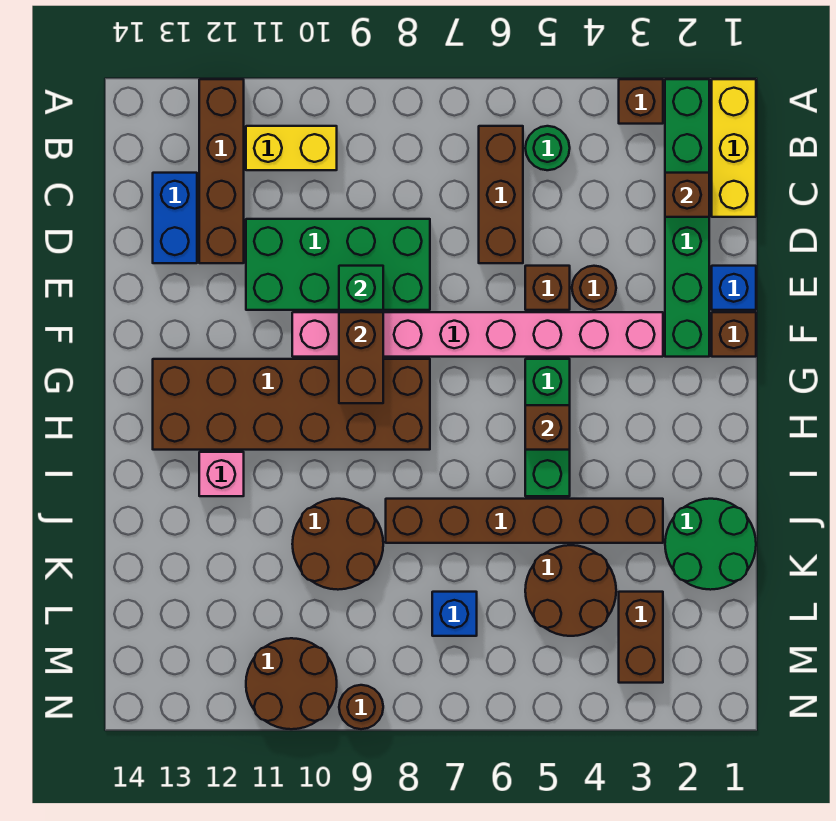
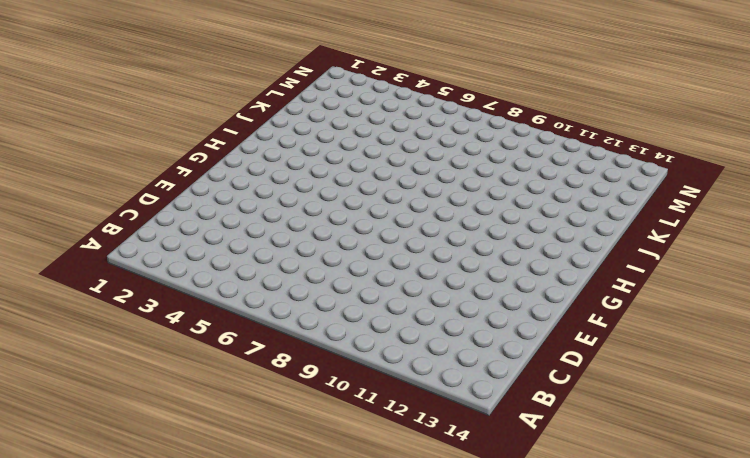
none -> yellow 1x3 brick [712,79,756,217]
none -> green 1x6 brick [665,79,709,357]
none -> brown 1x1 brick [619,79,663,124]

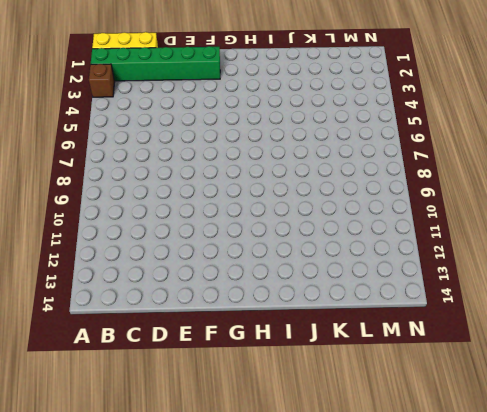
none -> brown 1x4 brick [199,79,244,263]
none -> green 1x1 round brick [525,126,570,170]
none -> brown 1x3 brick [479,126,523,263]

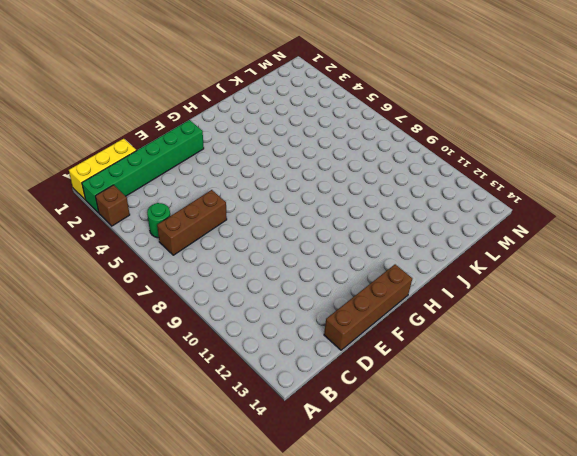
brown 1x4 brick [324,264,412,350] -> brown 1x4 brick moved to [199,79,244,263]
none -> yellow 1x2 brick [246,126,337,170]
none -> blue 1x2 brick [153,173,197,263]
none -> green 2x4 brick [246,219,430,310]

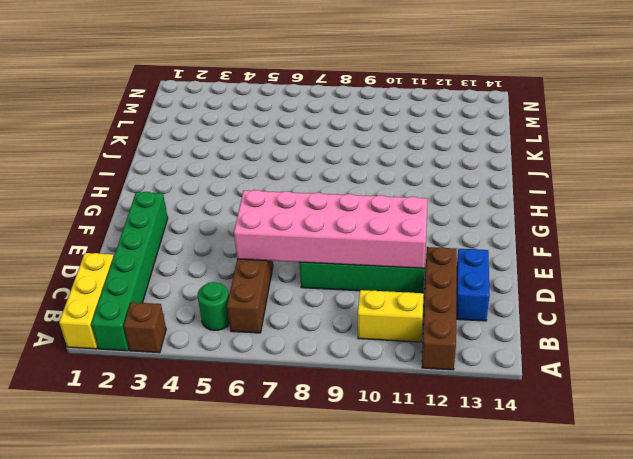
pink 2x6 brick [234,190,428,268] -> green 1x1 brick [339,266,383,310]
none -> blue 1x1 brick [712,266,756,310]
none -> brown 1x1 round brick [572,266,616,310]
none -> brown 1x1 brick [525,266,570,310]

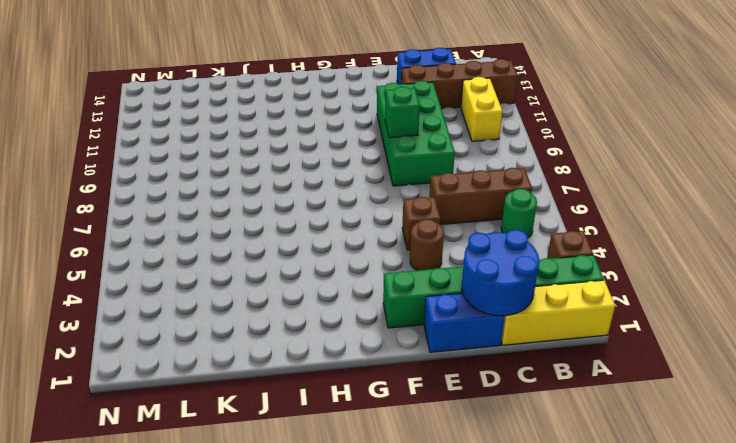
blue 2x2 round brick [462,230,539,316] -> brown 1x1 brick [665,173,709,217]
blue 1x2 brick [424,293,505,352] -> blue 1x1 brick [712,266,756,310]
none -> brown 1x1 brick [712,312,756,357]
none -> pink 1x8 brick [292,312,663,357]
none -> green 1x3 brick [525,359,570,496]

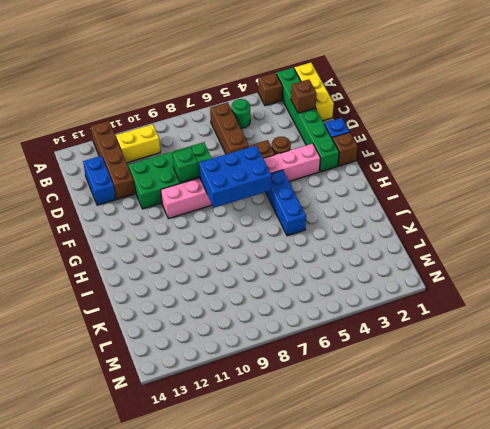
blue 2x3 brick [199,145,271,208] -> none
blue 1x3 brick [266,170,306,236] -> green 1x3 brick [525,359,570,496]
none -> brown 2x6 brick [153,359,430,450]
none -> pink 1x1 brick [199,452,244,496]
none -> green 2x2 round brick [665,499,756,590]

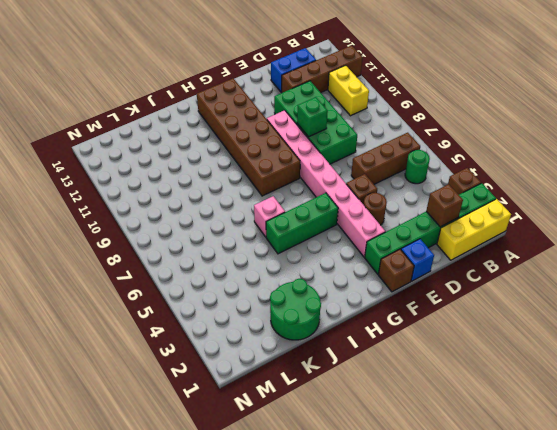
pink 1x1 brick [254,196,285,237] -> pink 1x1 brick moved to [199,452,244,496]
none -> brown 1x6 brick [386,499,663,543]
none -> brown 2x2 round brick [292,499,383,590]
none -> brown 2x2 round brick [525,545,616,636]

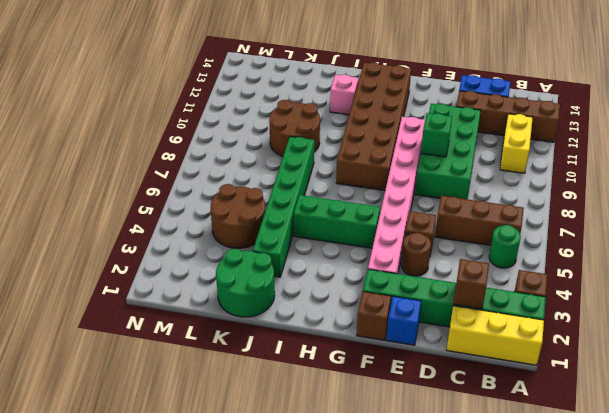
green 1x6 brick [253,137,314,277] -> brown 1x6 brick [386,499,663,543]
none -> brown 1x2 brick [619,592,663,683]
none -> blue 1x1 brick [432,592,477,636]
none -> brown 2x2 round brick [246,638,337,729]

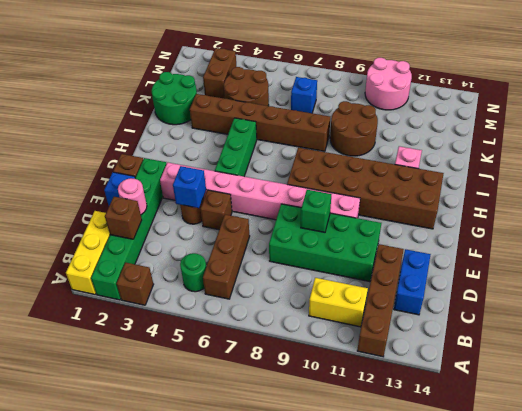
pink 1x1 round brick [118,179,147,215] -> none
blue 1x1 brick [173,166,206,208] -> none
pink 2x2 round brick [365,58,412,110] -> brown 2x2 round brick [246,638,337,729]
none -> brown 1x1 round brick [339,685,383,729]
none -> brown 1x2 brick [339,312,383,403]
none -> brown 1x1 brick [525,405,570,450]

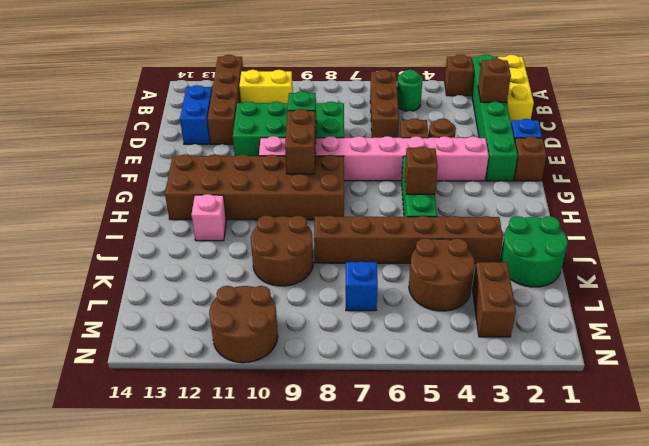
none -> brown 1x1 round brick [339,685,383,729]

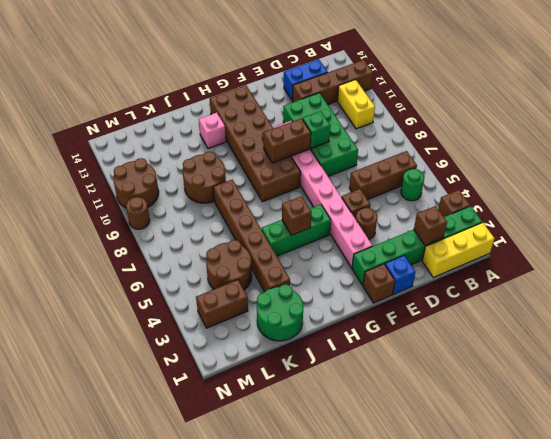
none -> blue 1x1 brick [432,592,477,636]

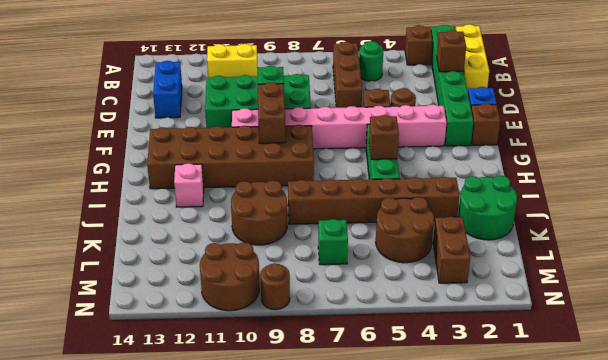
green 1x1 brick [318,219,348,265] -> blue 1x1 brick [432,592,477,636]
none -> brown 1x4 brick [199,79,244,263]

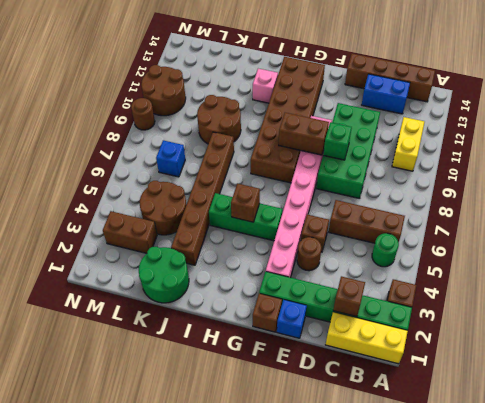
brown 1x4 brick [345,54,435,102] -> brown 1x4 brick moved to [199,79,244,263]

